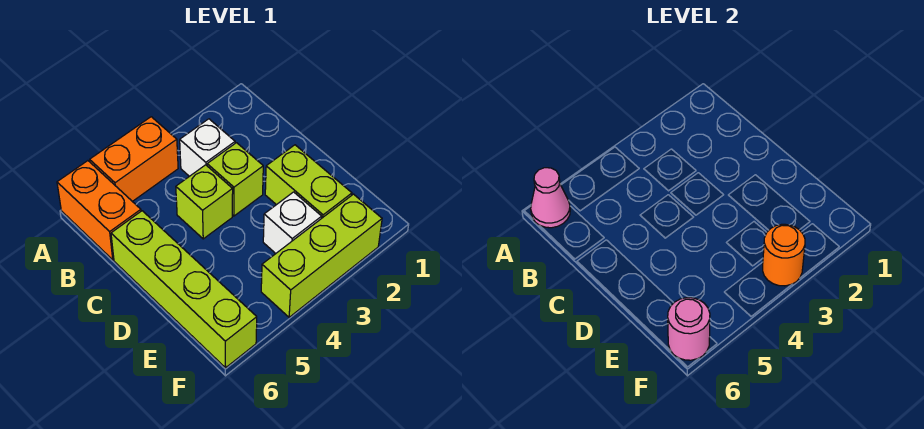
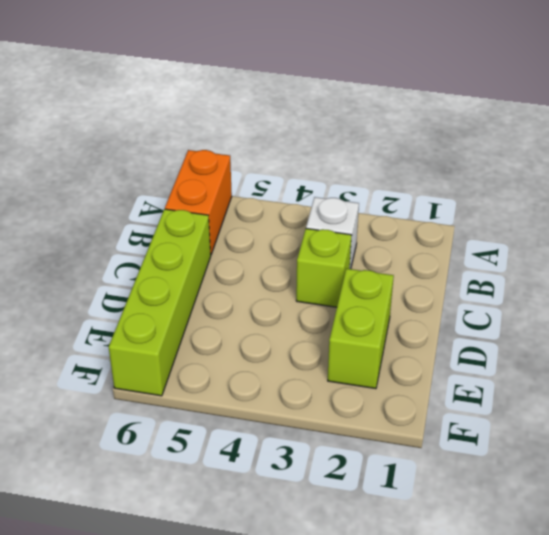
none -> orange 1x2 brick [90,117,178,201]
none -> lime 1x1 brick [176,165,233,239]
none -> white 1x1 brick [263,192,322,253]

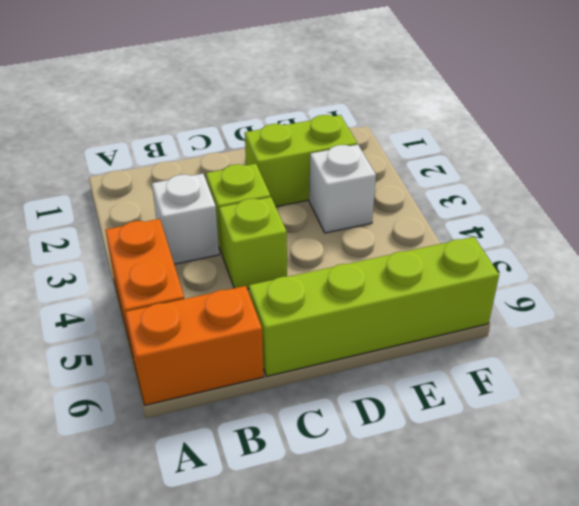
none -> lime 1x3 brick [261,194,382,317]
none -> pink 1x1 cone [531,168,570,228]
none -> orange 1x1 round brick [763,224,805,286]

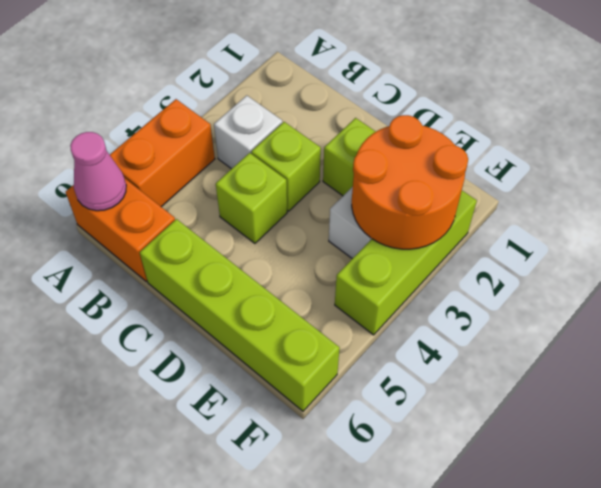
orange 2x2 round brick [352,115,468,249] -> orange 1x1 round brick [763,224,805,286]
none -> pink 1x1 round brick [668,298,710,360]

